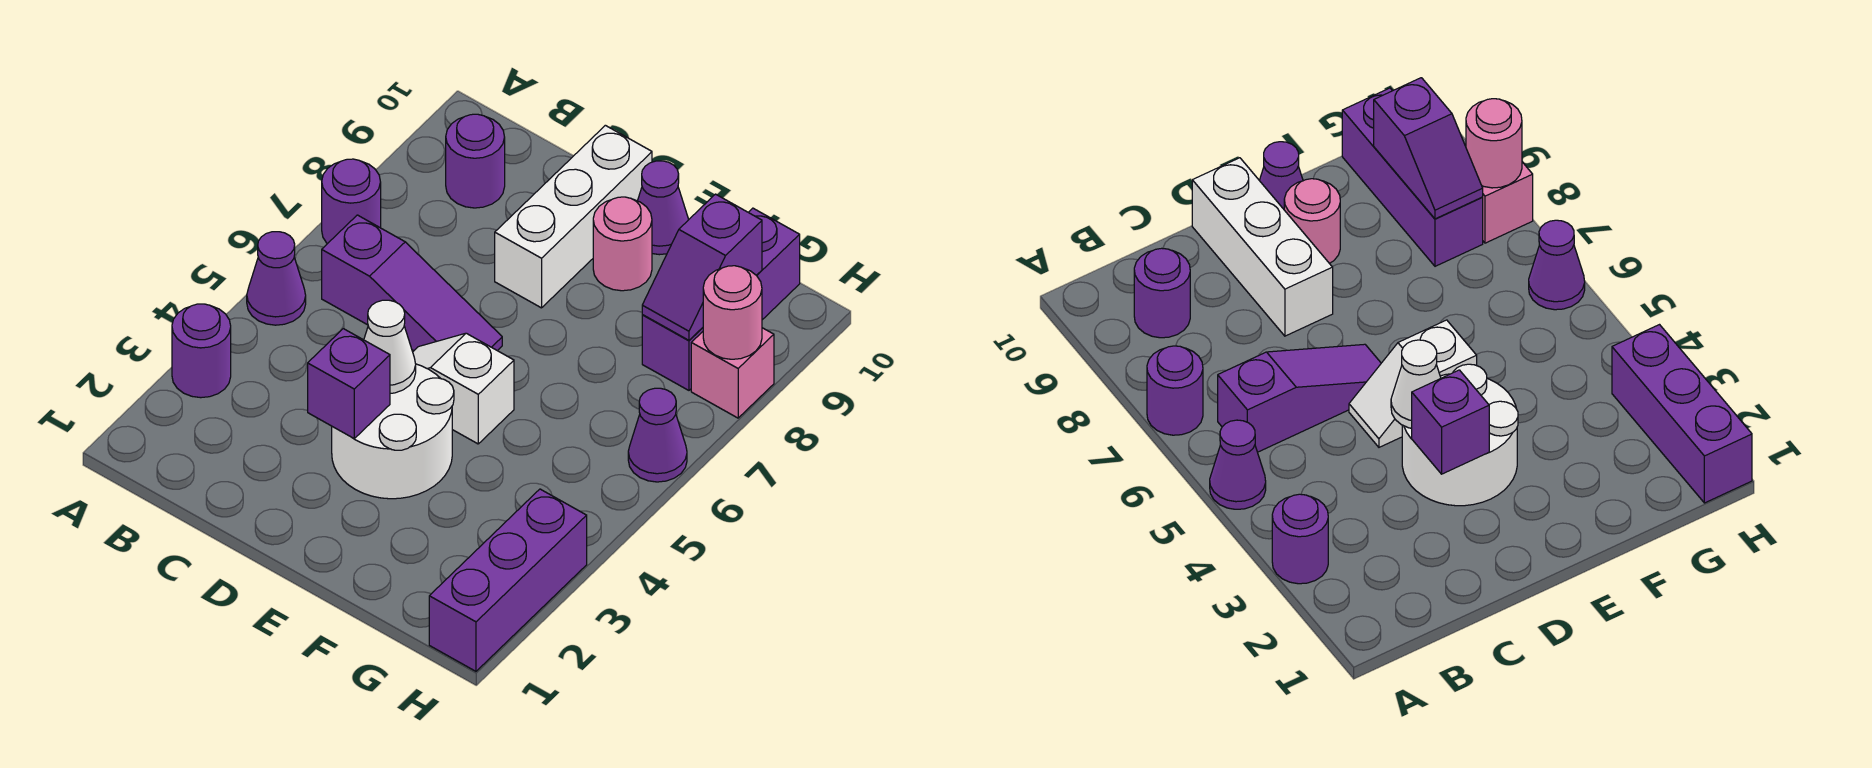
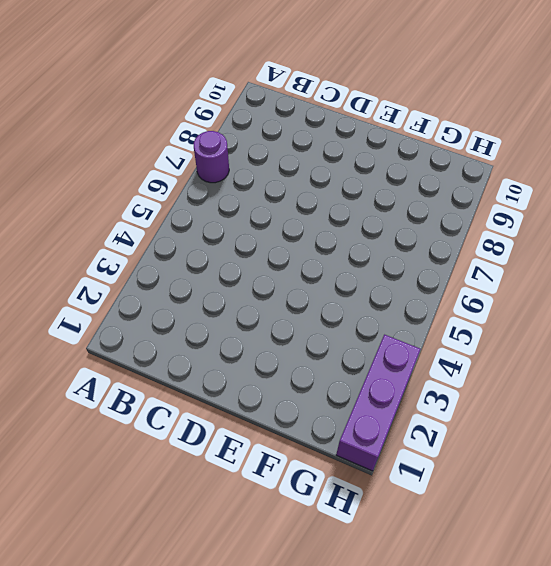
none -> purple 1x1 round brick [172,304,231,398]
none -> purple 1x1 cone [247,232,306,325]
none -> purple 1x3 slope [322,215,502,351]

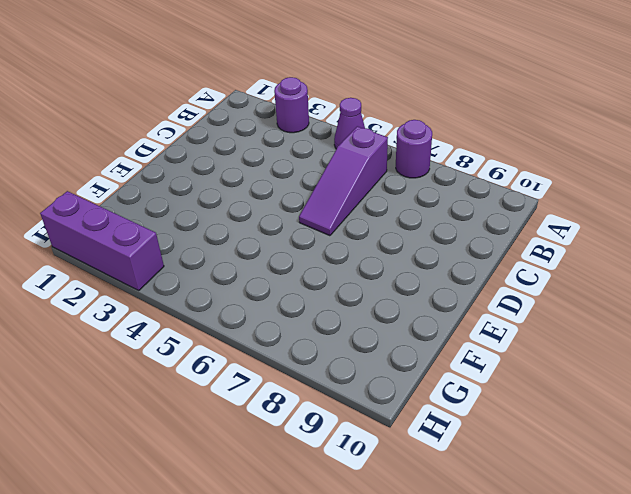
none -> purple 1x1 round brick [446,114,505,208]
none -> white 2x2 round brick [332,364,454,499]
none -> white 1x2 slope [413,333,514,444]

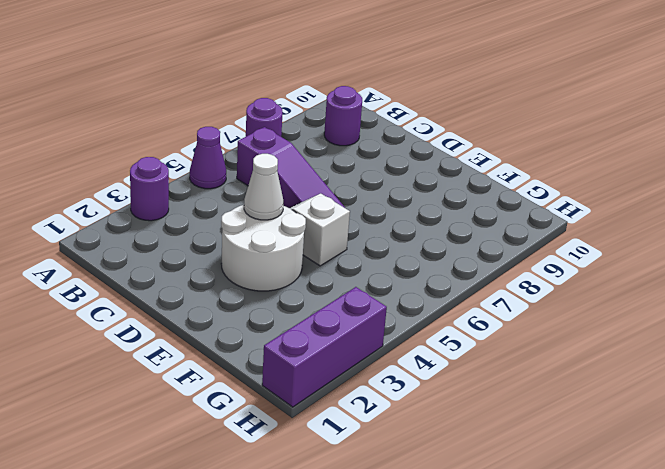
none -> white 1x3 brick [495,125,652,308]
none -> pink 1x1 round brick [593,197,652,291]
none -> purple 1x1 cone [638,161,688,255]

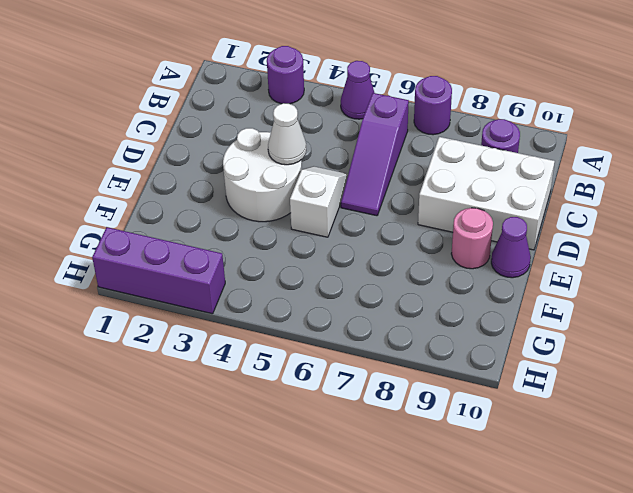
white 2x3 brick [418,137,555,250] -> white 1x3 brick [495,125,652,308]
none -> purple 1x3 brick [642,208,800,390]
none -> purple 1x1 cone [628,388,687,482]
none -> pink 1x1 brick [691,328,774,418]

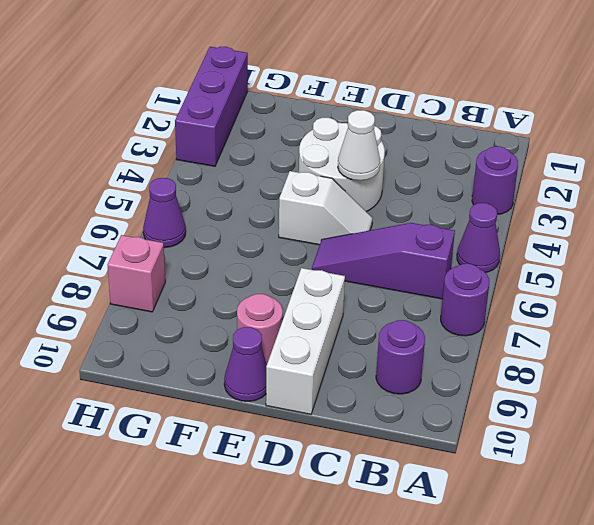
none -> purple 1x3 brick [642,208,800,390]
none -> purple 1x1 brick [308,329,390,439]
none -> purple 1x2 slope [642,194,762,340]

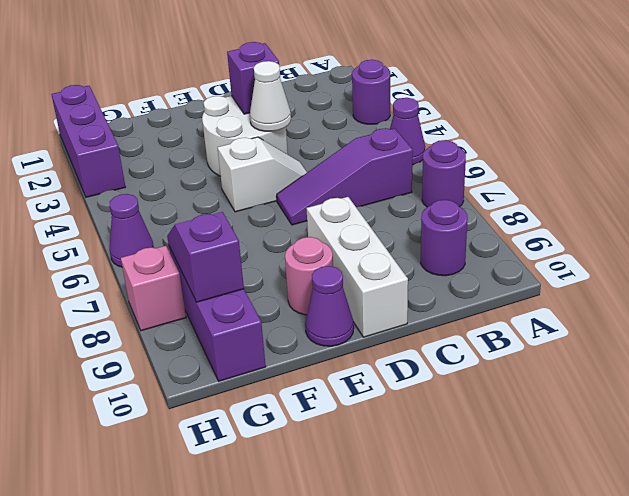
none -> pink 1x1 round brick [703,266,762,359]

